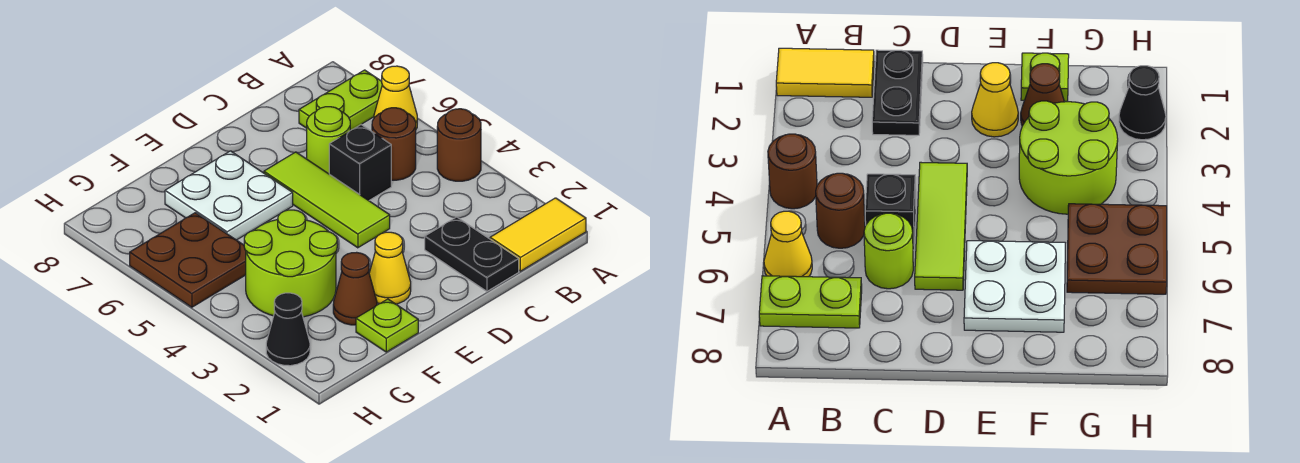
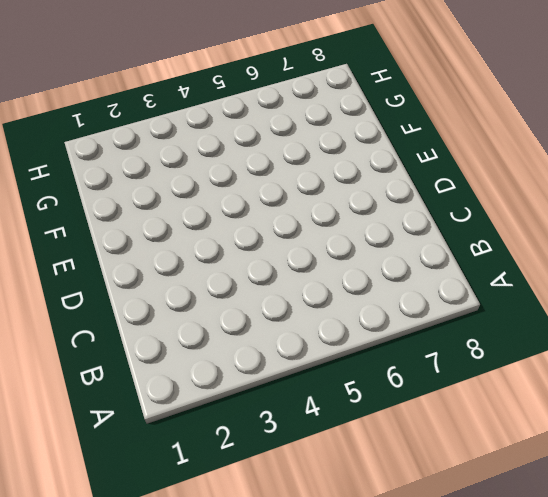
none -> yellow 1x2 tile [490,198,586,271]
none -> brown 1x1 round brick [437,109,481,181]
none -> yellow 1x1 cone [374,66,417,129]

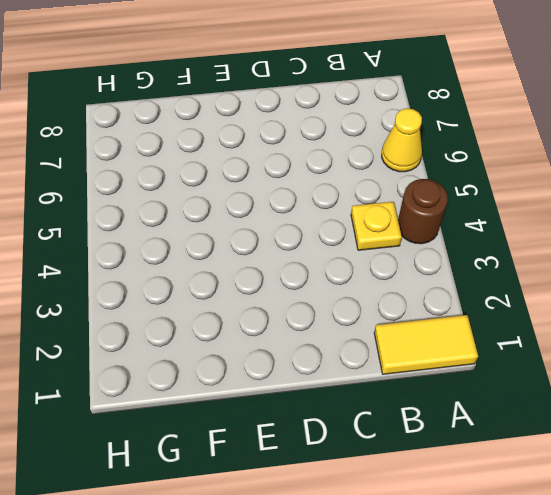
yellow 1x1 plate [351,202,402,250] -> none
none -> lime 1x2 plate [299,70,382,130]
none -> brown 1x1 round brick [372,108,416,180]
none -> black 1x2 plate [425,217,519,291]

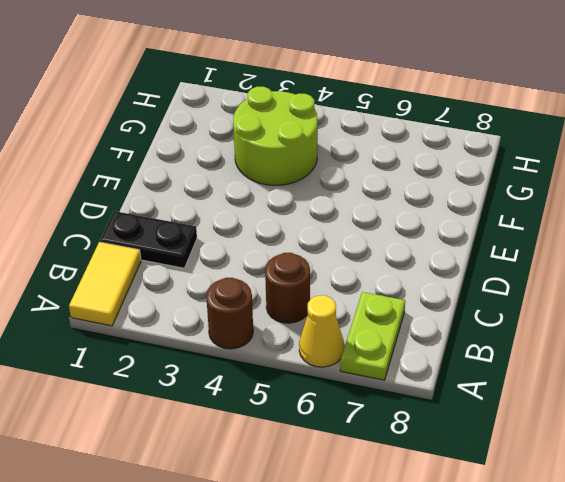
none -> black 1x1 brick [329,125,391,201]
none -> lime 1x1 round brick [307,107,350,174]
none -> lime 1x3 tile [264,152,390,248]

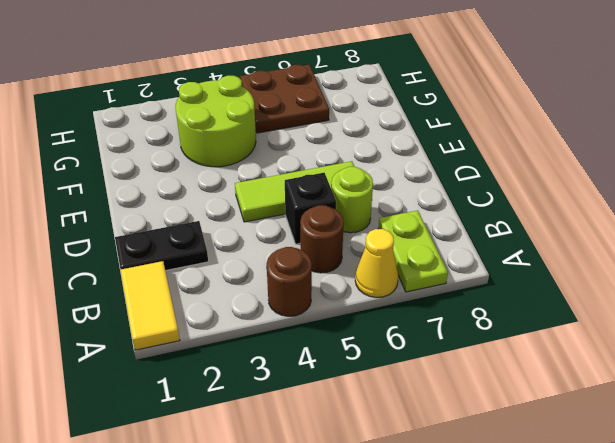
none -> yellow 1x1 cone [369,232,411,304]
none -> white 2x2 plate [165,151,293,240]
none -> lime 1x1 plate [356,299,418,352]

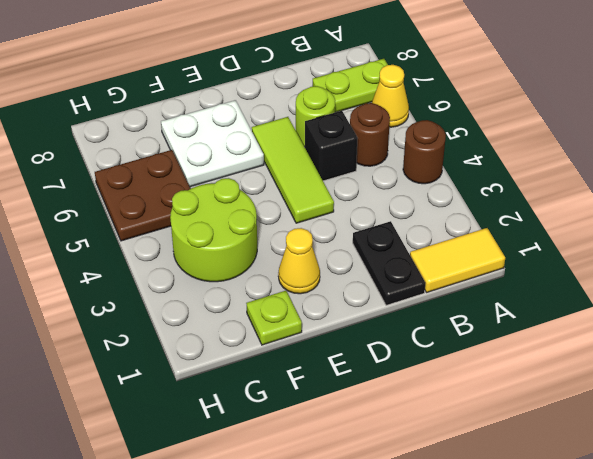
none -> brown 1x1 cone [333,252,377,325]
none -> black 1x1 cone [266,293,310,366]

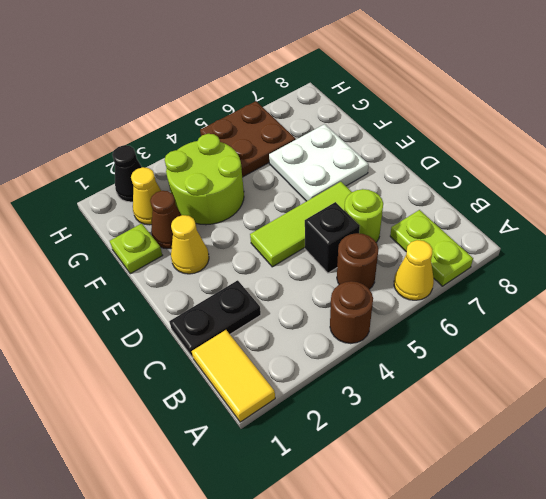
yellow 1x1 cone [131,167,161,225] -> none

